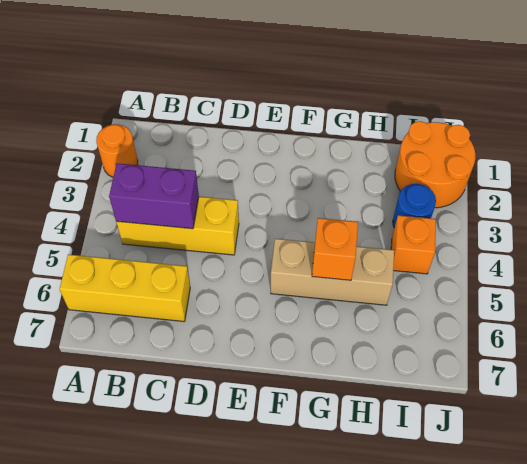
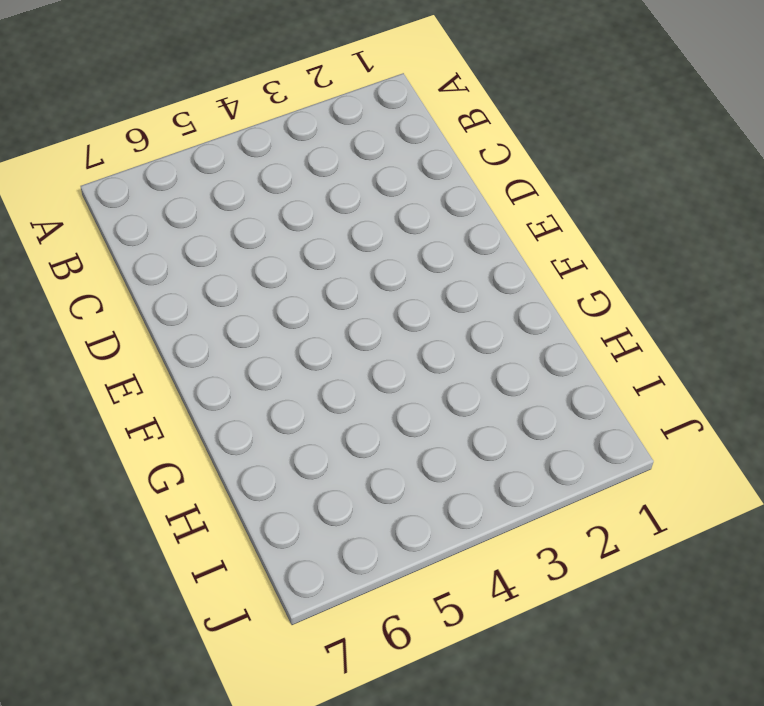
none -> orange 1x1 round brick [96,124,138,177]
none -> yellow 1x3 brick [60,254,190,322]

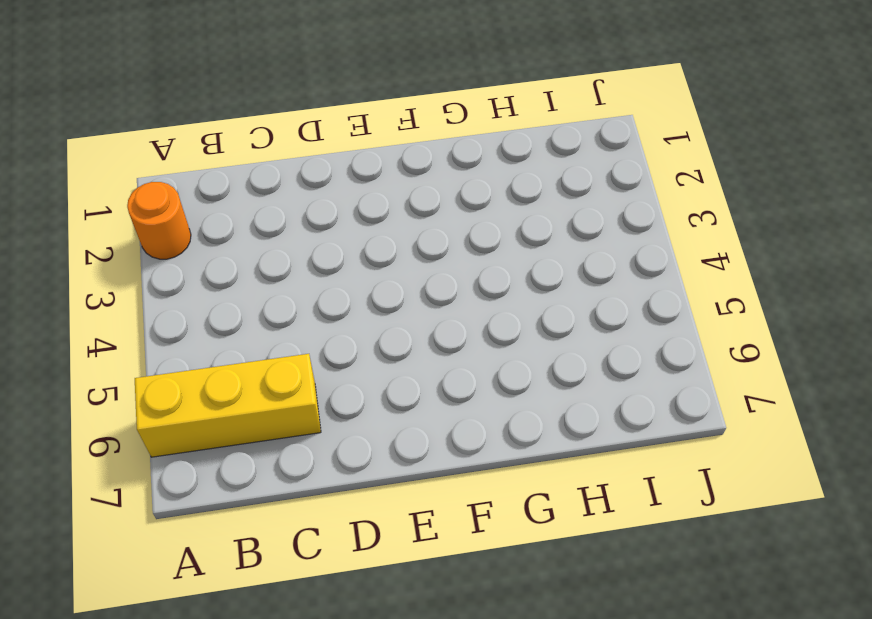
none -> yellow 1x3 brick [116,197,239,255]
none -> tan 1x3 brick [271,239,394,305]

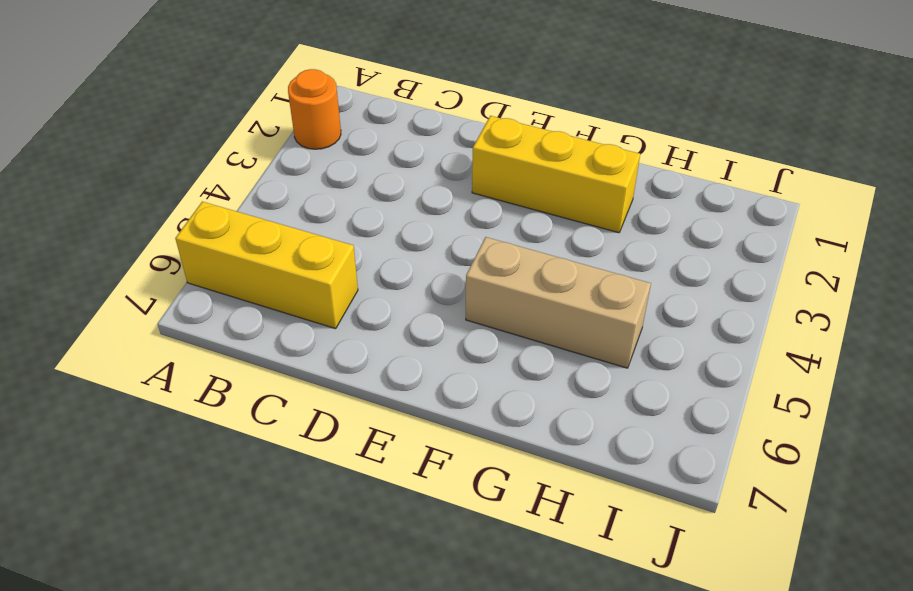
yellow 1x3 brick [472,116,640,233] -> yellow 1x3 brick moved to [116,197,239,255]
none -> orange 2x2 round brick [395,121,475,208]
none -> blue 1x1 round brick [393,184,436,228]

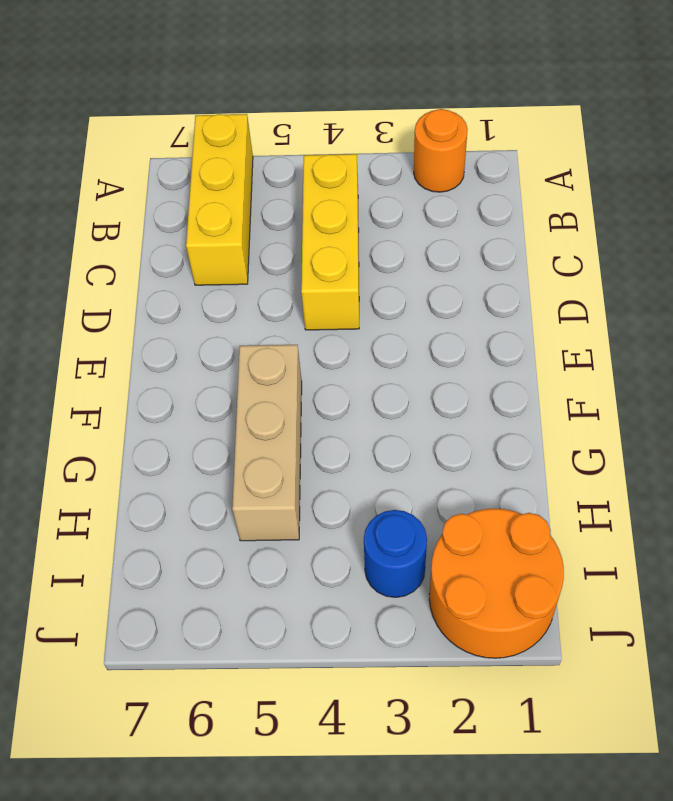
none -> orange 1x1 brick [391,215,436,274]
none -> purple 1x2 brick [109,163,199,229]

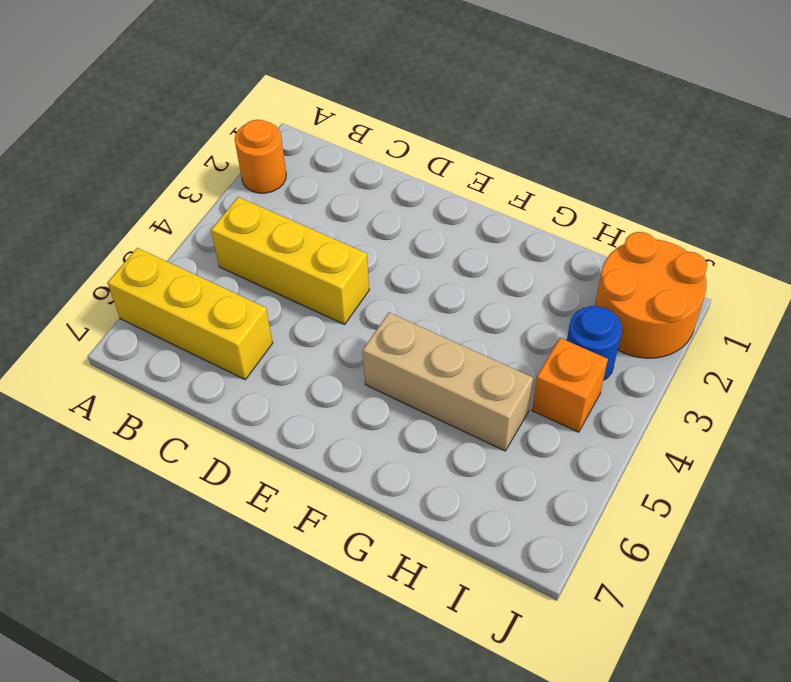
none -> purple 1x2 brick [109,163,199,229]
none -> orange 1x1 brick [312,218,358,280]

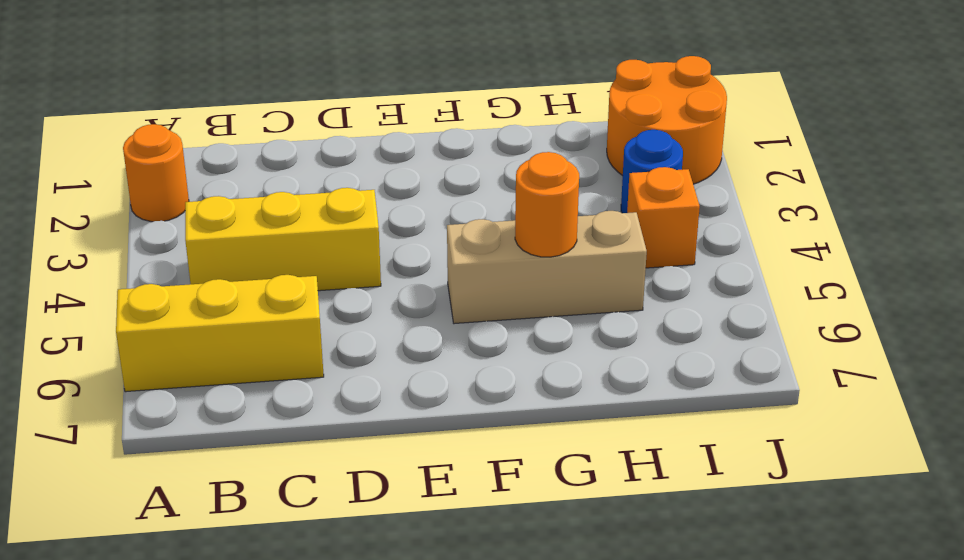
orange 1x1 round brick [515,152,579,257] -> orange 1x1 brick [312,218,358,280]
none -> purple 1x2 brick [109,163,199,229]

